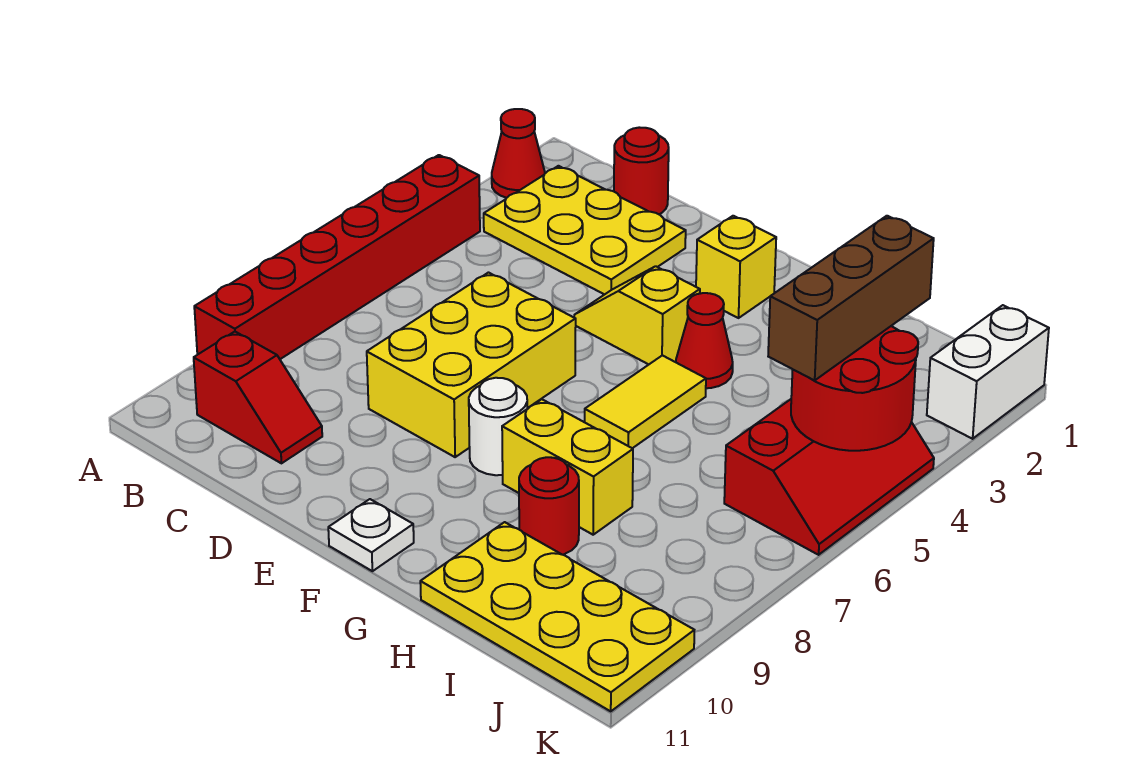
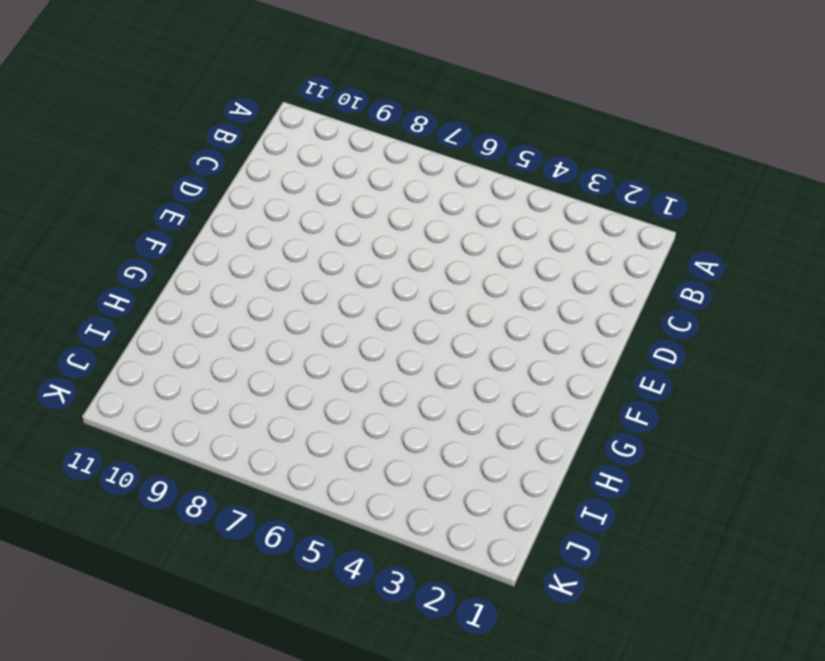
none -> red 1x1 cone [492,109,545,198]
none -> red 1x6 brick [194,155,480,359]
none -> yellow 2x3 plate [484,166,686,295]

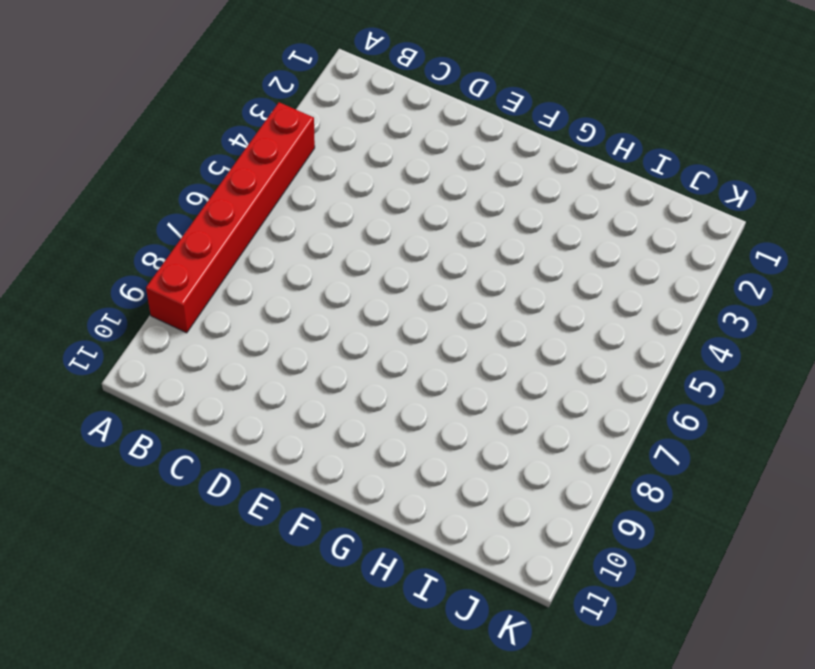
none -> red 1x1 cone [492,109,545,198]
none -> yellow 2x3 plate [484,166,686,295]
none -> red 1x2 slope [194,332,322,463]

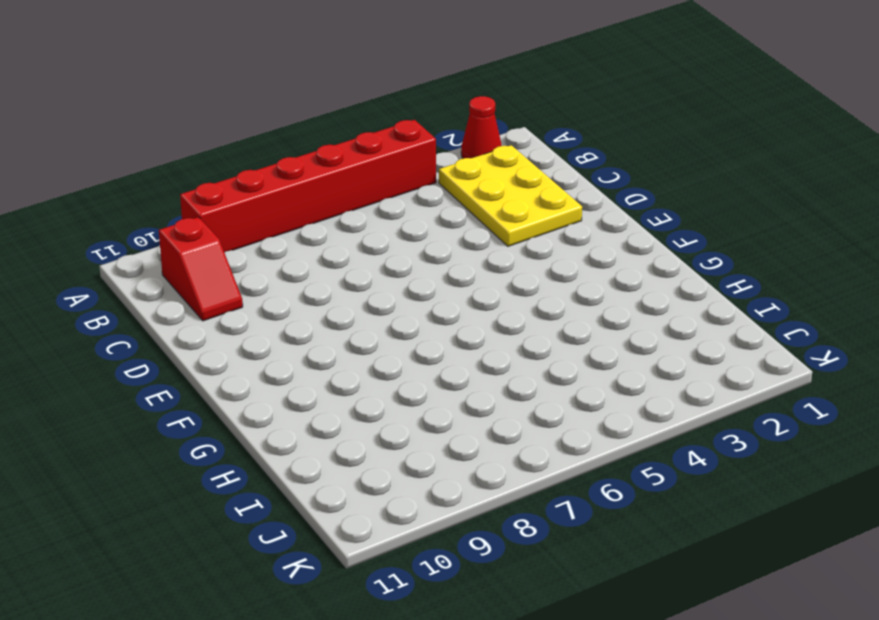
none -> red 1x1 round brick [614,127,669,214]
none -> yellow 2x3 brick [367,273,576,457]
none -> yellow 1x2 slope [574,266,700,364]

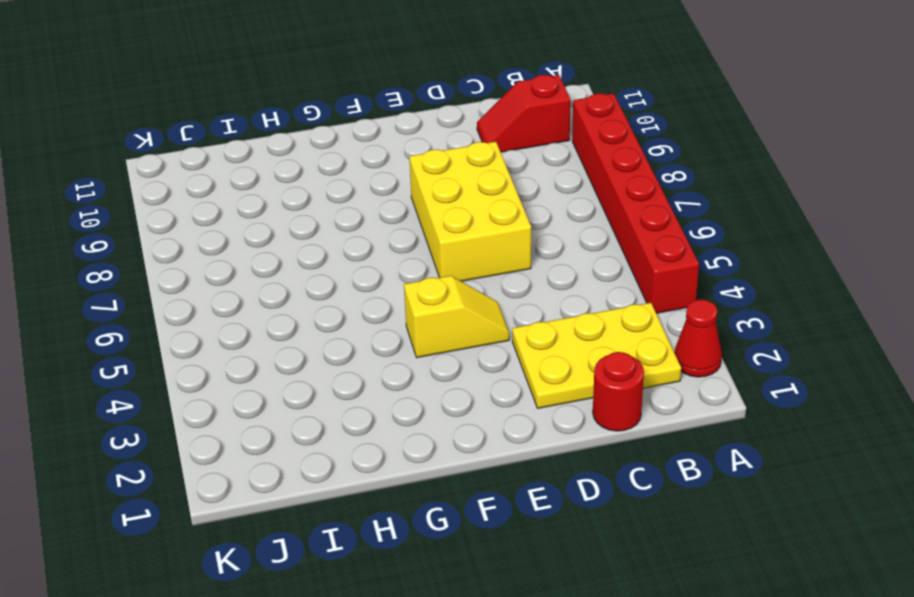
none -> yellow 1x1 brick [696,216,776,318]
none -> white 1x1 round brick [469,378,527,475]
none -> white 1x1 plate [328,499,414,571]

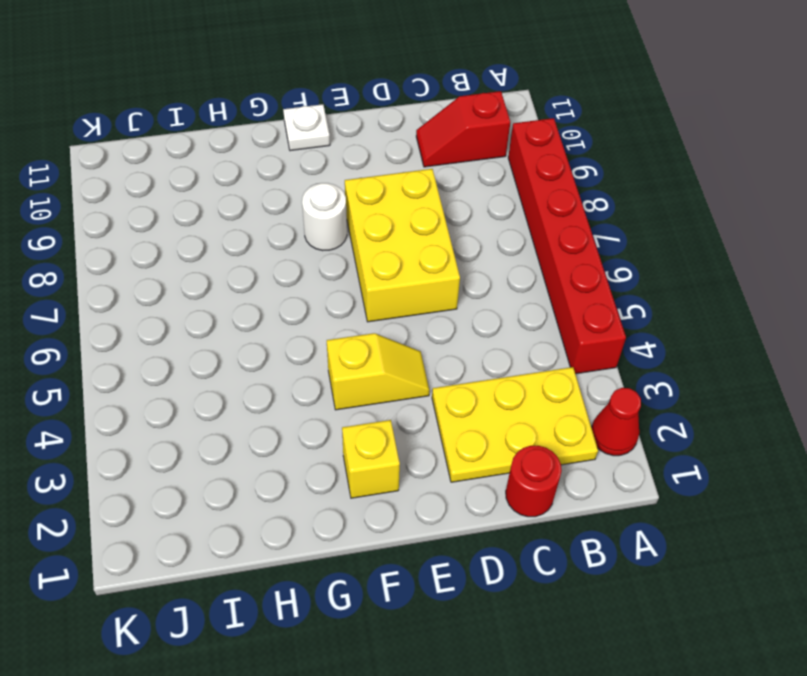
none -> red 1x1 cone [676,293,733,388]
none -> yellow 1x2 tile [585,355,706,448]
none -> yellow 1x2 brick [502,399,633,535]

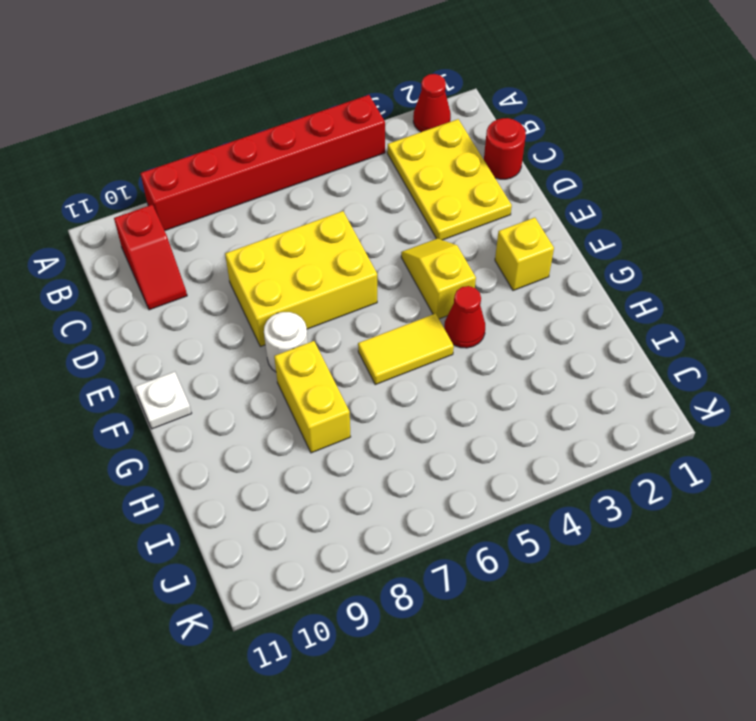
none -> red 1x1 round brick [519,457,579,555]
none -> yellow 2x4 plate [420,522,694,711]
none -> red 2x3 slope [724,399,934,555]

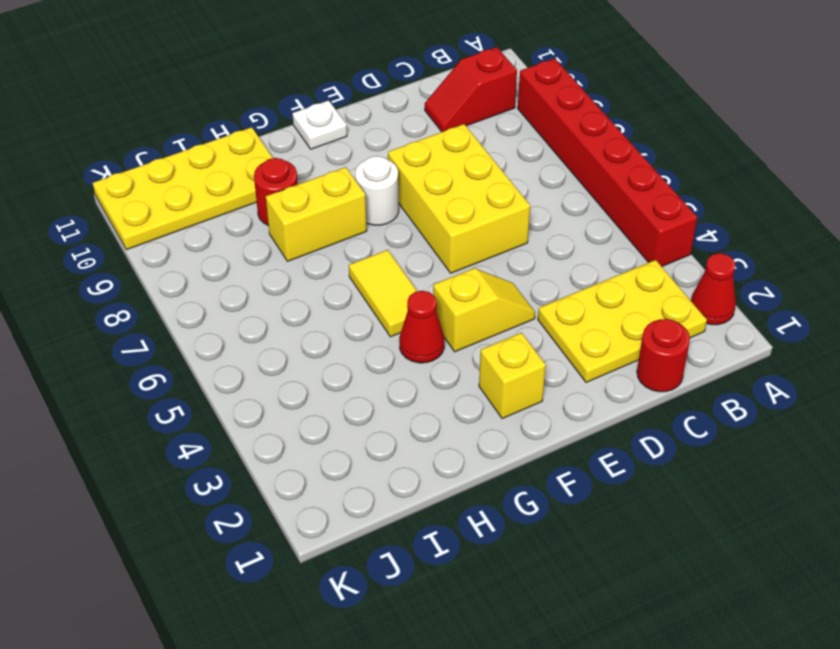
none -> red 2x3 slope [724,399,934,555]
none -> white 1x2 brick [927,305,1049,439]
none -> red 2x2 round brick [791,326,918,451]

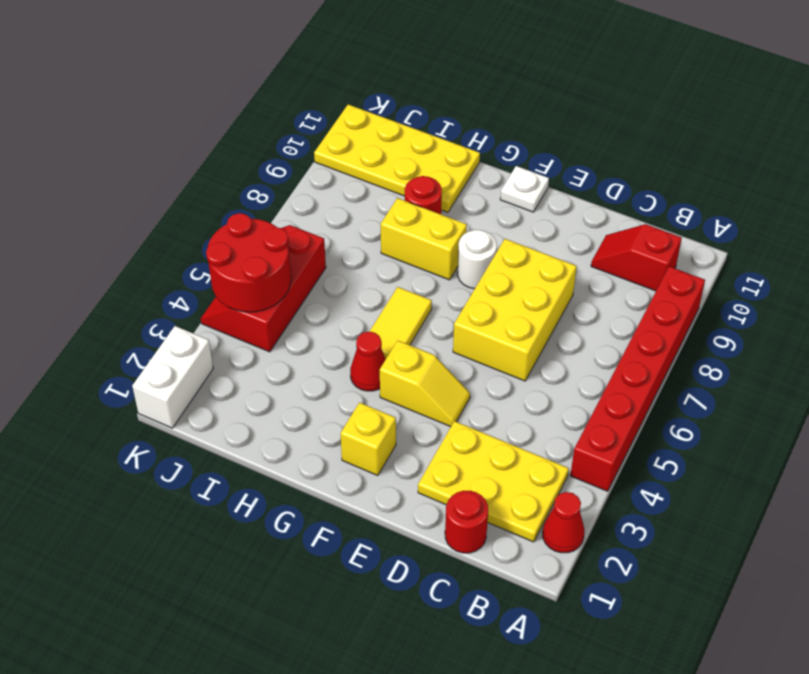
none -> brown 1x3 brick [768,216,934,380]

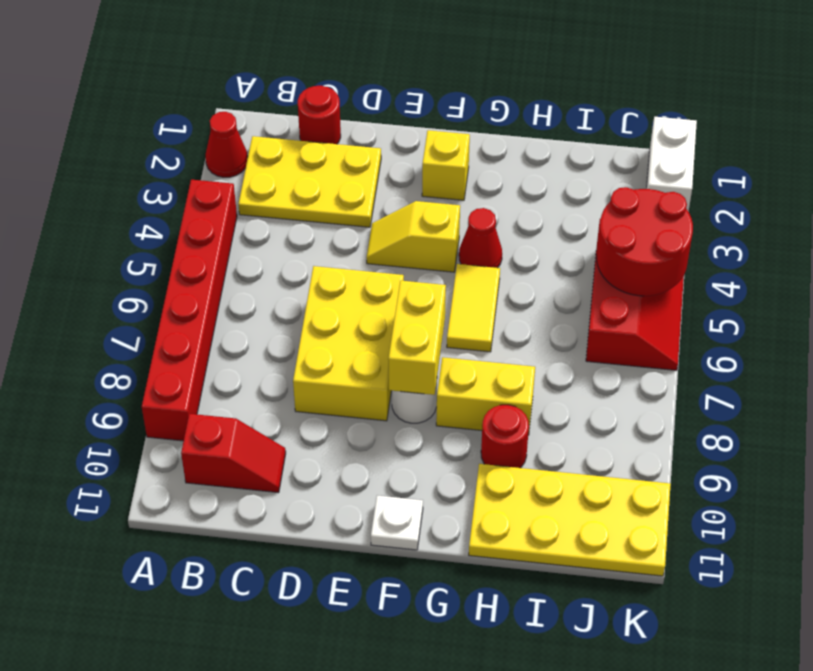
yellow 1x2 brick [388,280,446,395] -> none
none -> brown 1x3 brick [768,216,934,380]

